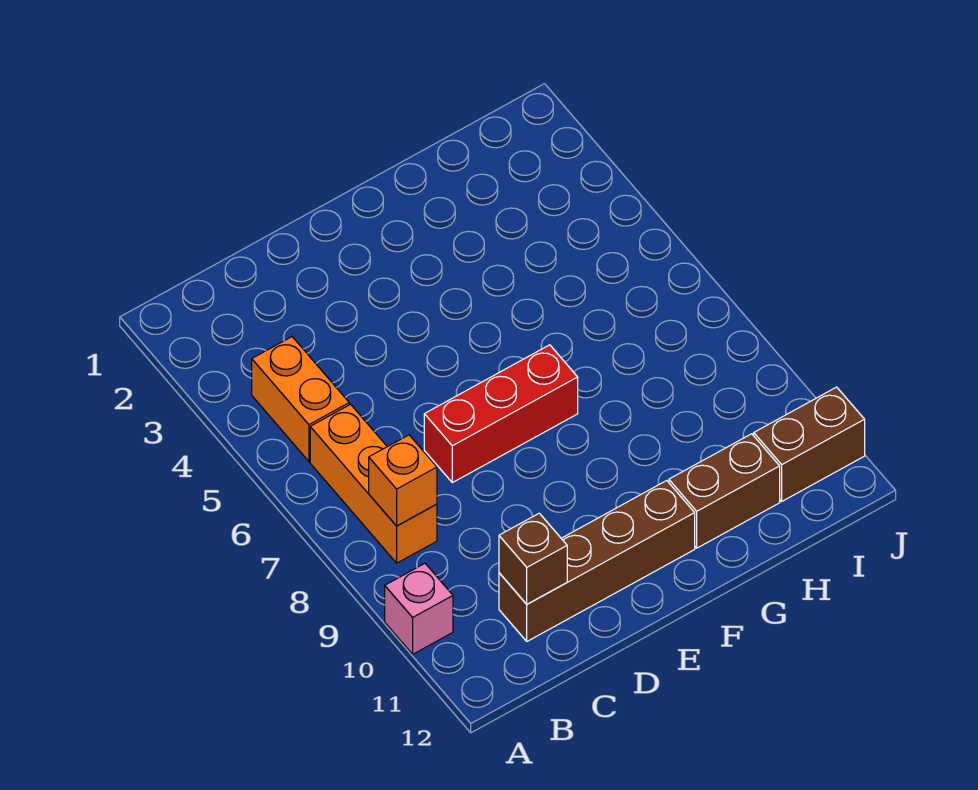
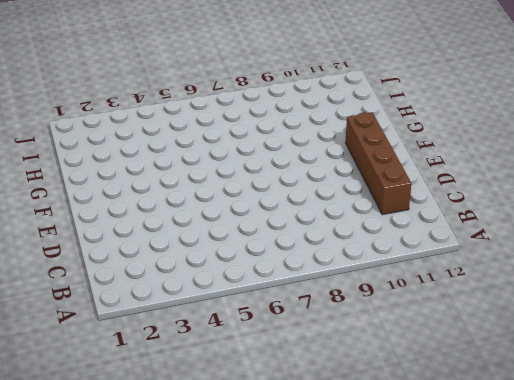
none -> pink 1x1 brick [385,564,453,654]
none -> orange 1x2 brick [252,337,349,461]

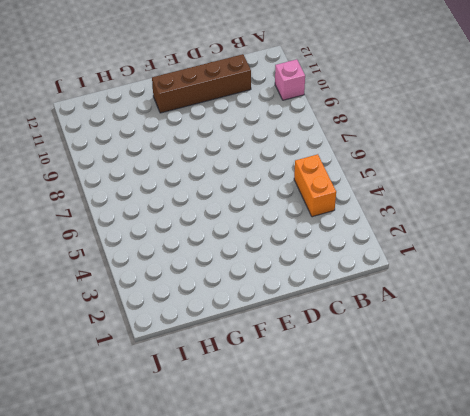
none -> orange 1x3 brick [310,404,437,563]
none -> red 1x3 brick [424,345,578,483]

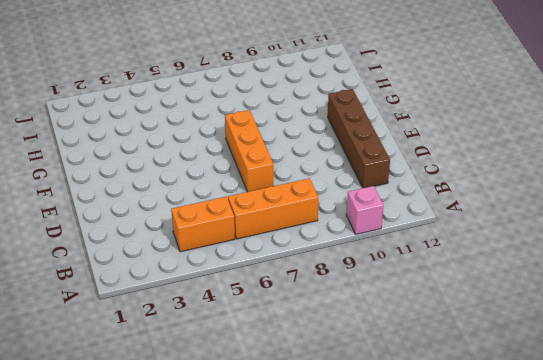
orange 1x3 brick [225,110,273,192] -> red 1x3 brick [424,345,578,483]
none -> brown 1x2 brick [669,434,780,548]
none -> brown 1x2 brick [754,387,865,501]

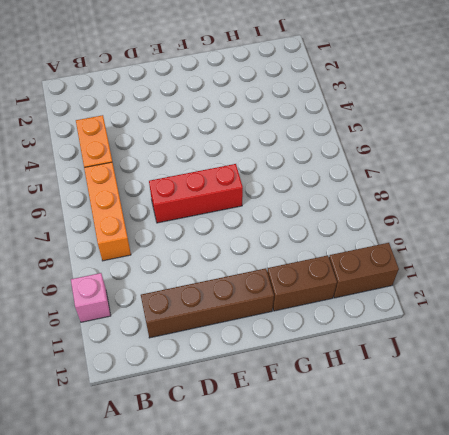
none -> orange 1x1 brick [369,435,437,526]
none -> brown 1x1 brick [499,513,567,604]

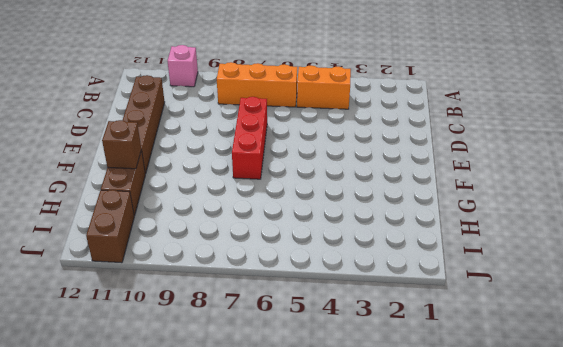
brown 1x1 brick [102,120,141,169] -> brown 1x1 brick moved to [499,513,567,604]
none -> orange 1x1 brick [369,435,437,526]

